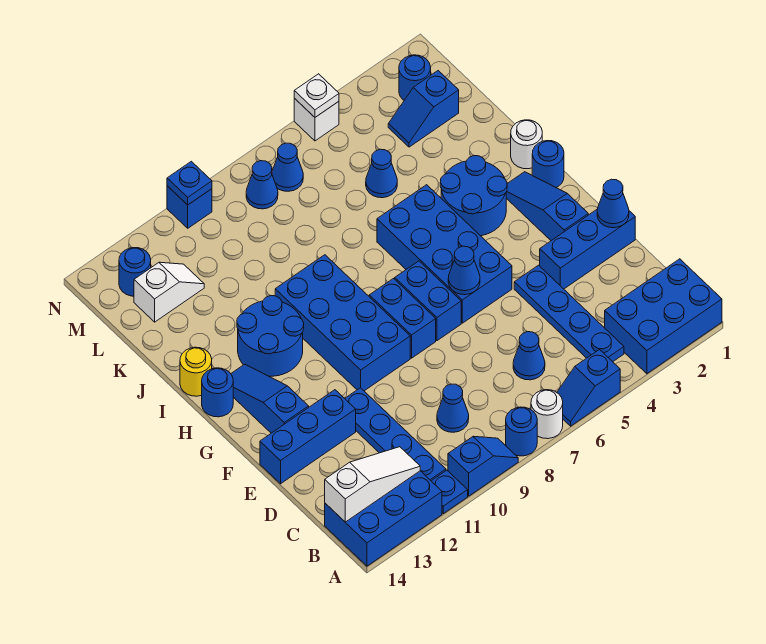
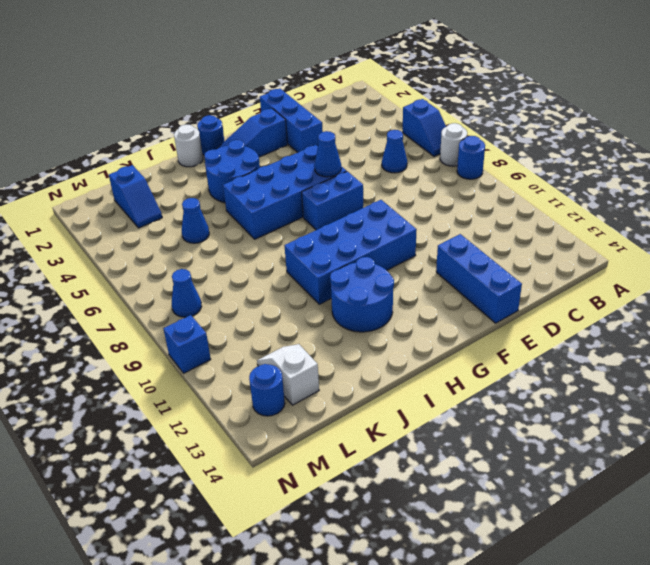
none -> blue 2x3 brick [605,259,722,374]
none -> blue 1x2 slope [448,436,518,496]
none -> blue 1x1 plate [432,470,468,514]
none -> blue 2x3 brick [325,471,442,566]

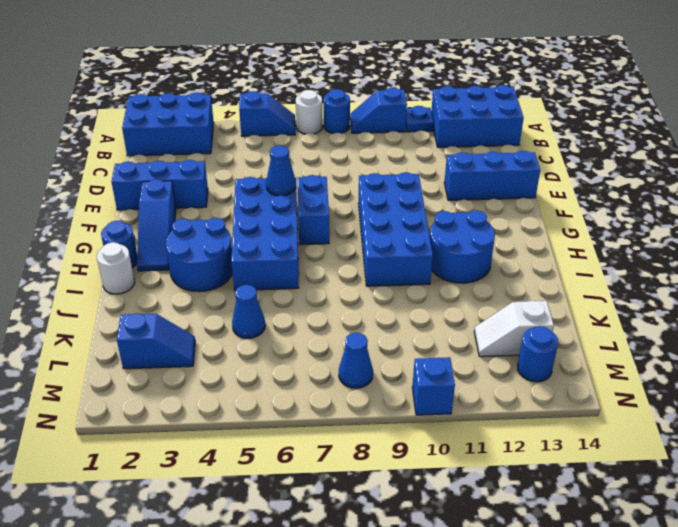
none -> blue 1x4 plate [514,265,624,362]
none -> blue 1x4 plate [345,388,446,481]
none -> blue 1x1 cone [513,332,545,380]
none -> blue 1x1 cone [437,384,469,432]

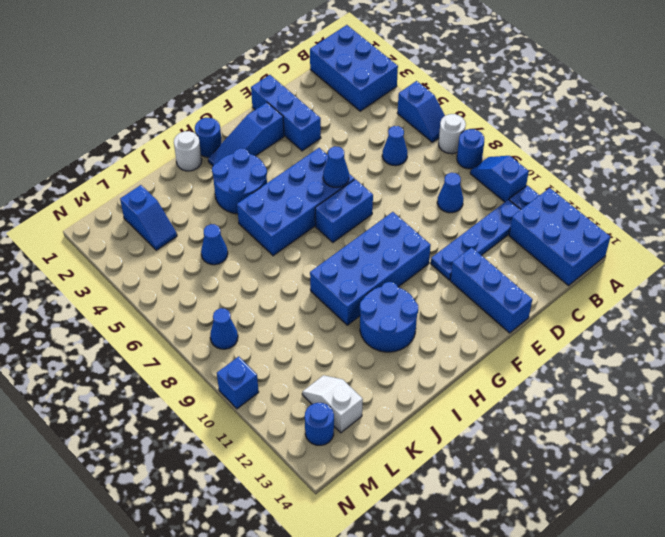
none -> blue 1x4 plate [514,265,624,362]
none -> blue 1x2 brick [369,279,436,358]
none -> blue 1x3 slope [231,364,309,433]
none -> blue 1x1 round brick [202,368,233,417]

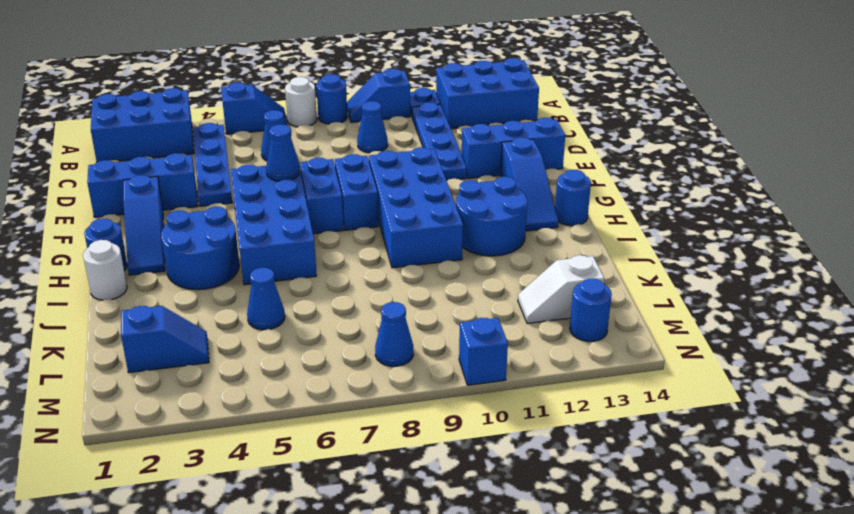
none -> yellow 1x1 round brick [180,347,212,396]
none -> blue 1x1 round brick [399,55,431,100]
none -> blue 1x1 cone [272,143,303,191]
none -> white 1x1 brick [294,99,339,141]

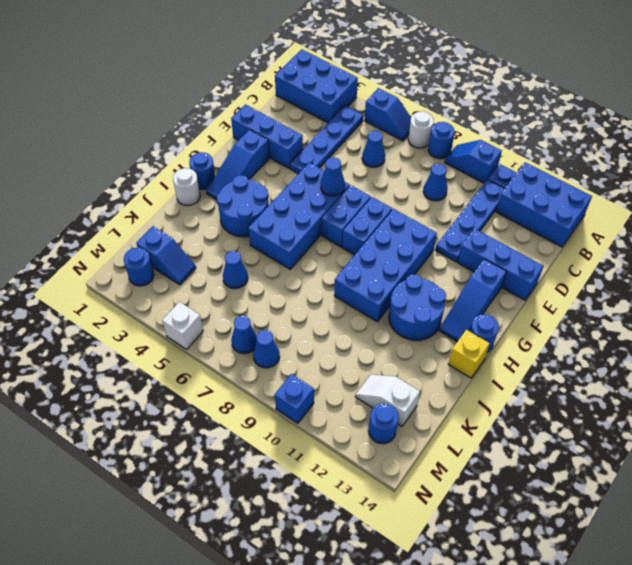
yellow 1x1 brick [448,330,490,378] -> yellow 1x1 round brick [180,347,212,396]
none -> white 1x3 slope [325,447,420,522]
none -> blue 1x1 cone [597,179,629,228]
none -> white 1x1 plate [294,74,339,117]
none -> blue 1x1 plate [167,161,212,205]

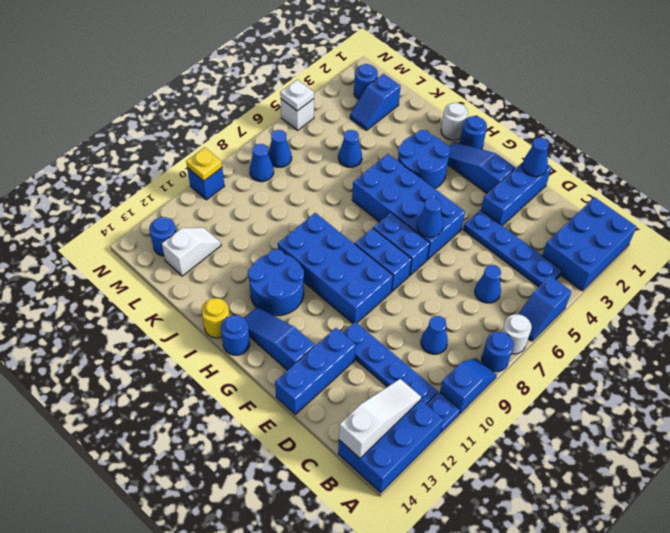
yellow 1x1 plate [186,147,222,181] -> blue 1x1 plate [167,161,212,205]

